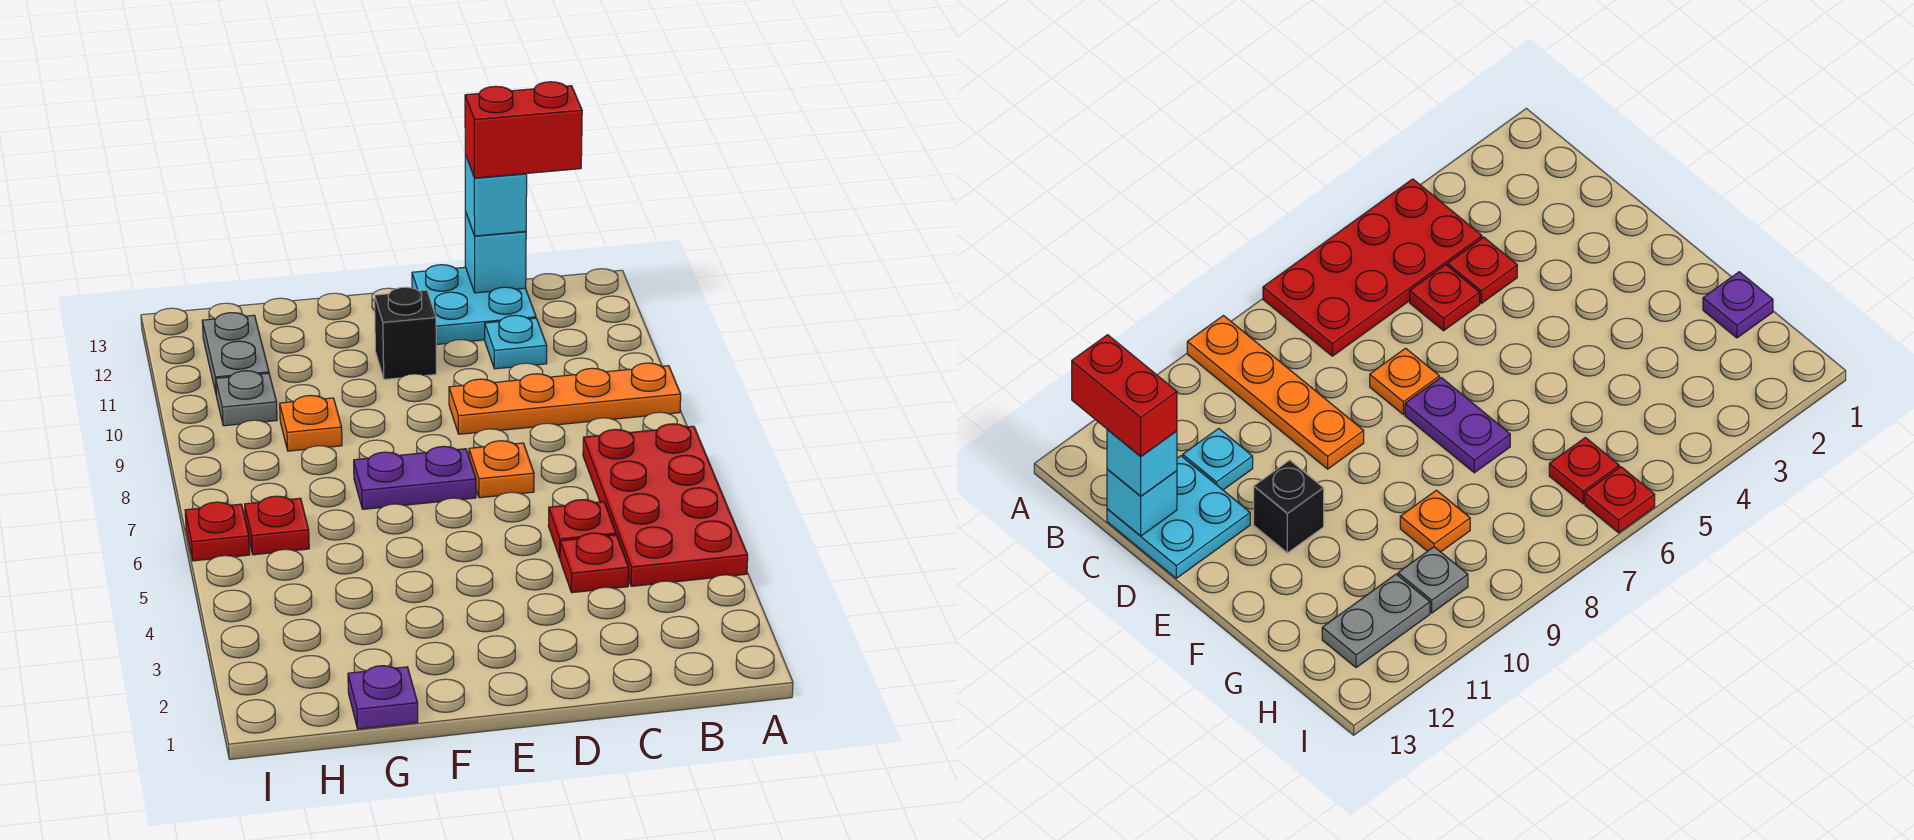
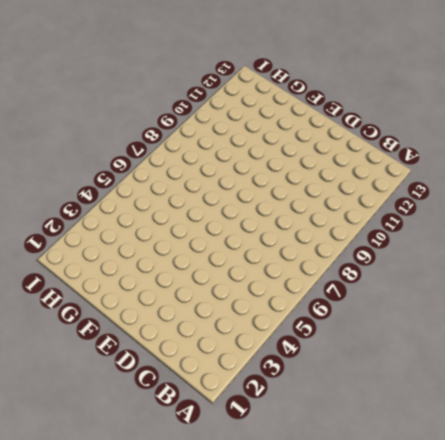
none -> red 2x4 plate [583,424,748,586]
none -> orange 1x4 plate [449,363,681,434]
none -> red 1x1 plate [560,533,629,593]

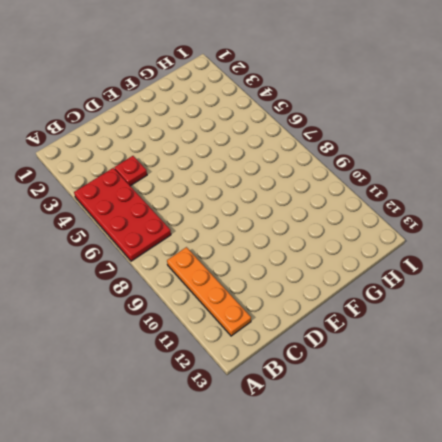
orange 1x4 plate [167,247,251,336] -> orange 1x4 plate turned to [449,363,681,434]
none -> red 1x1 plate [548,500,616,558]
none -> cyan 1x1 plate [485,315,547,369]
none -> cyan 2x2 plate [412,265,536,344]

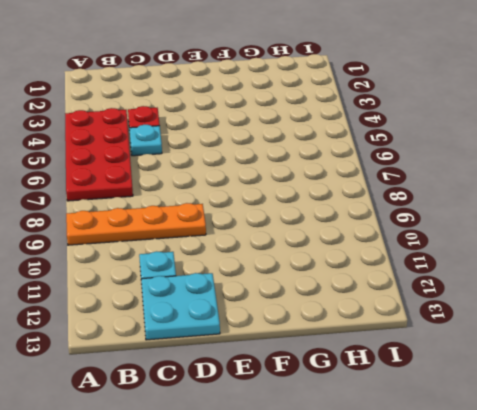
cyan 1x1 plate [129,125,162,156] -> red 1x1 plate [548,500,616,558]
none -> orange 1x1 plate [469,441,534,498]
none -> purple 1x2 plate [354,446,476,509]
none -> black 1x1 brick [375,287,436,379]

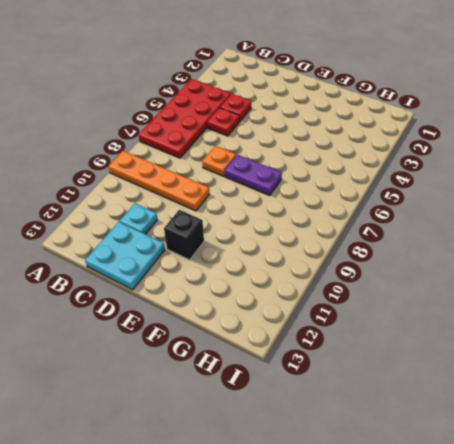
none -> purple 1x1 plate [348,666,418,729]
none -> orange 1x1 plate [280,395,342,451]
none -> red 1x1 plate [245,496,309,555]

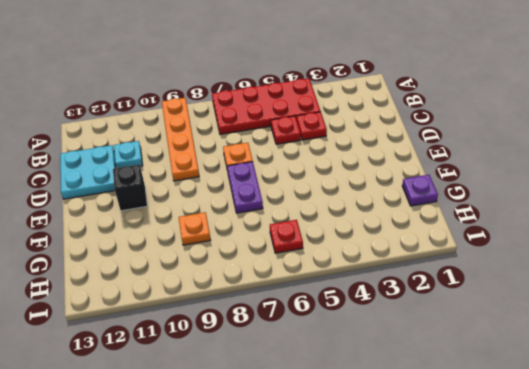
none -> grey 1x1 plate [216,371,277,426]
none -> grey 1x2 plate [202,313,269,392]
none -> red 1x1 plate [185,502,250,561]

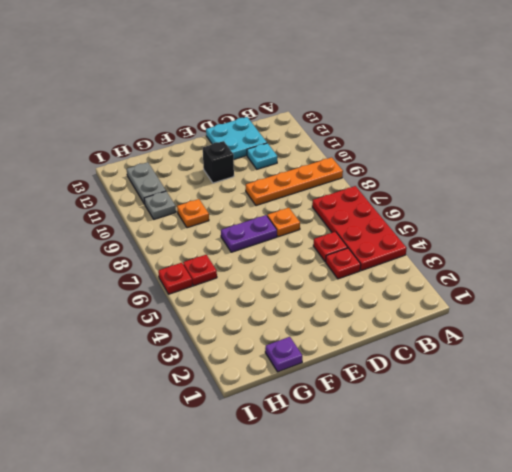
none -> cyan 1x1 brick [465,212,526,293]
none -> cyan 1x1 brick [465,154,527,236]
none -> red 1x2 brick [465,82,582,178]

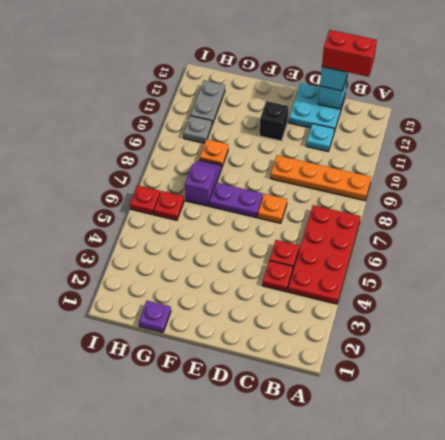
purple 1x2 slope [185,160,222,206] -> none

